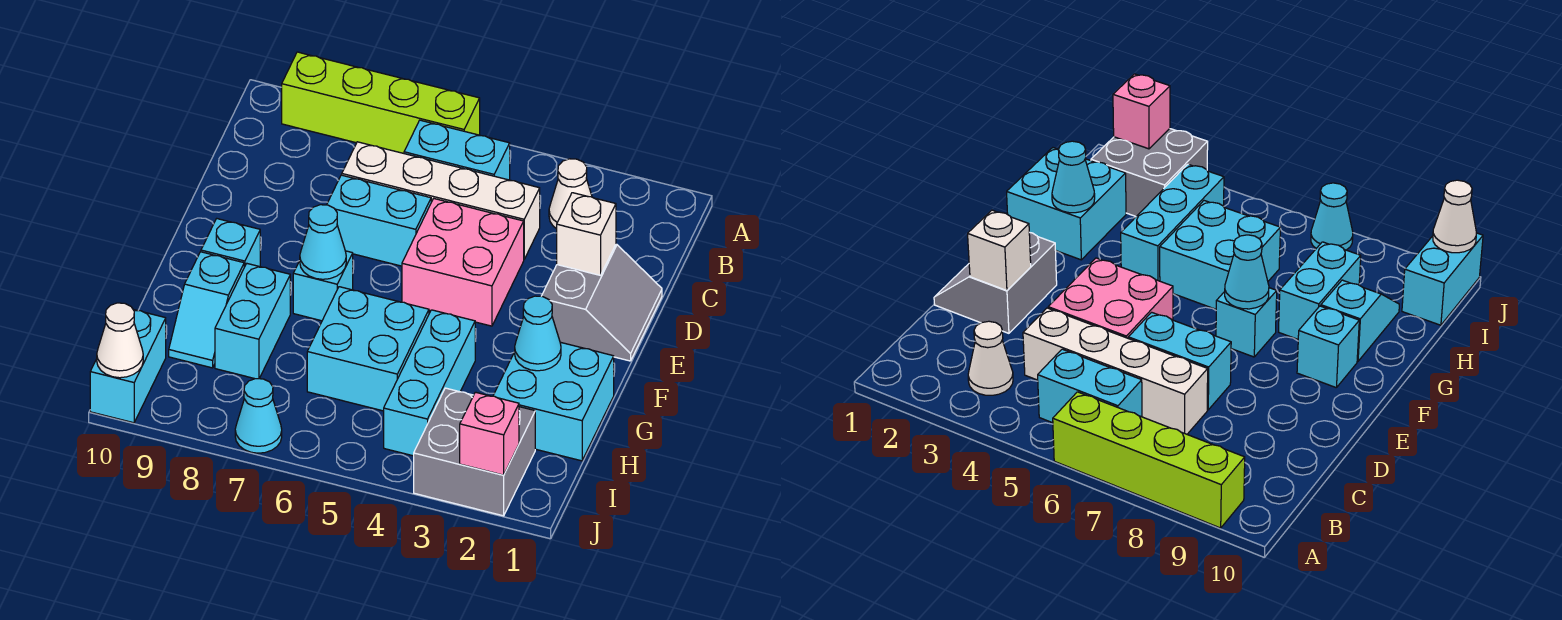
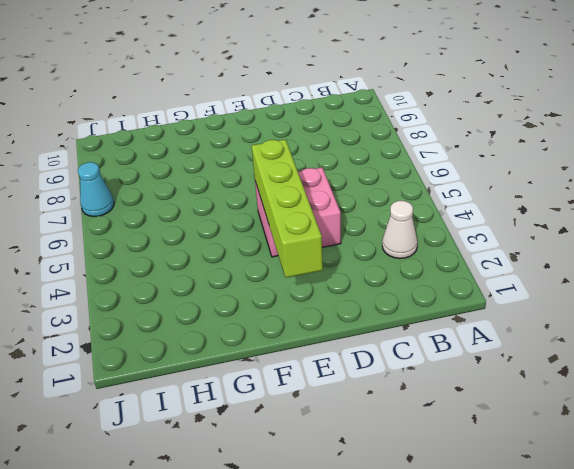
lime 1x4 brick [252,139,323,278] -> lime 1x4 brick moved to [282,52,480,153]
none -> cyan 1x2 brick [404,120,510,180]
none -> white 1x4 brick [342,142,540,259]
none -> grey 2x2 slope [542,244,662,361]

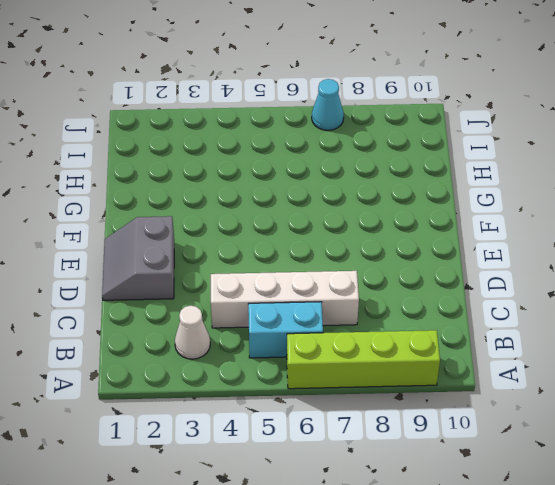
none -> pink 2x2 brick [402,198,524,326]
none -> cyan 1x2 brick [327,175,431,266]
none -> cyan 1x1 brick [293,251,353,321]

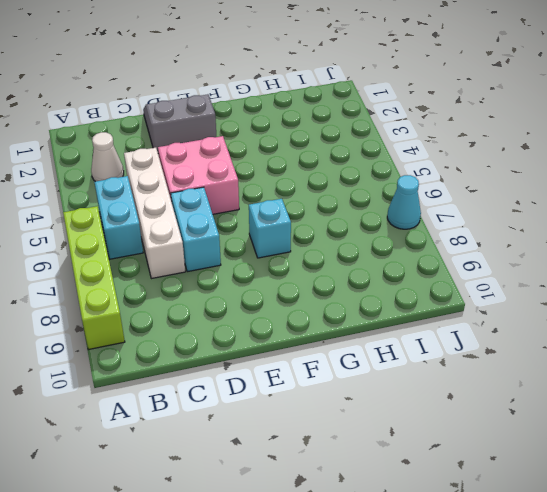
none -> cyan 1x1 brick [201,219,260,267]
none -> cyan 2x2 brick [493,342,614,461]
none -> cyan 1x3 brick [384,310,475,456]

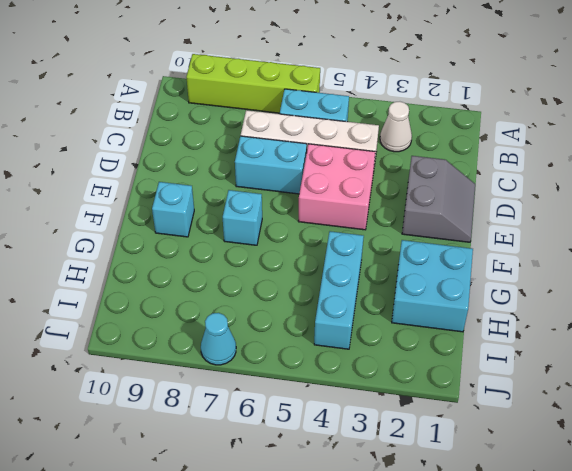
none -> cyan 2x2 brick [307,287,429,411]
none -> cyan 1x2 brick [215,264,290,379]
none -> cyan 1x2 slope [169,252,244,368]

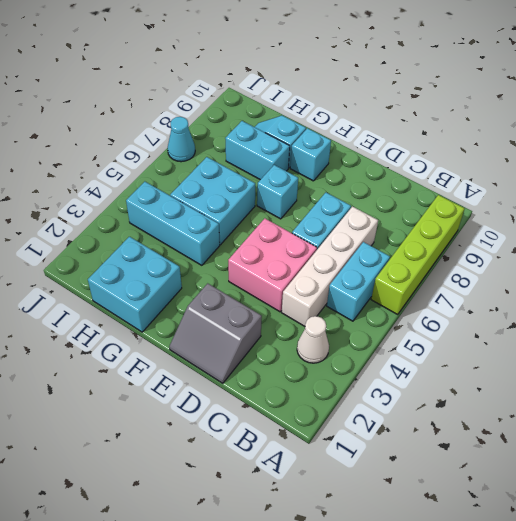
none -> grey 2x2 brick [414,388,535,516]
none -> cyan 1x2 brick [90,310,166,423]
none -> white 1x1 brick [557,193,616,275]

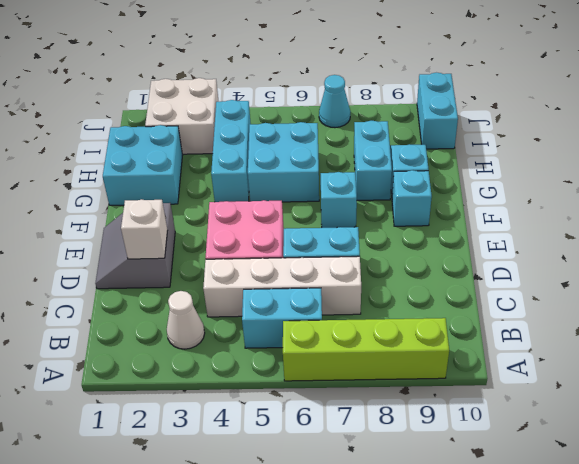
white 2x2 brick [145,78,219,154] -> grey 2x2 brick [414,388,535,516]
none -> cyan 1x1 cone [300,205,346,279]
none -> cyan 1x1 cone [515,296,561,371]
none -> pink 1x1 brick [460,392,519,475]

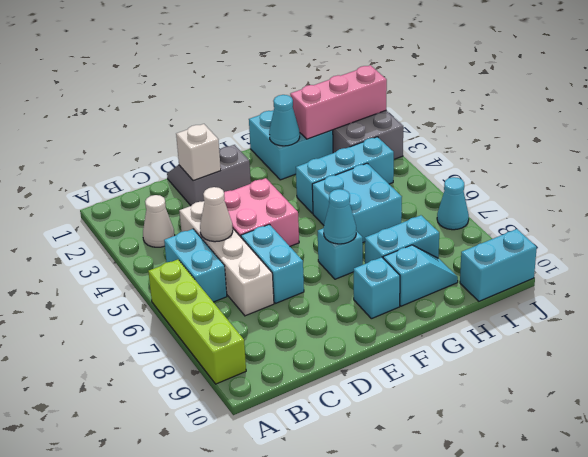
white 1x1 cone [200,187,233,242] -> white 1x1 cone moved to [97,303,143,378]
pink 1x3 brick [290,65,387,139] -> pink 1x1 brick [460,392,519,475]

